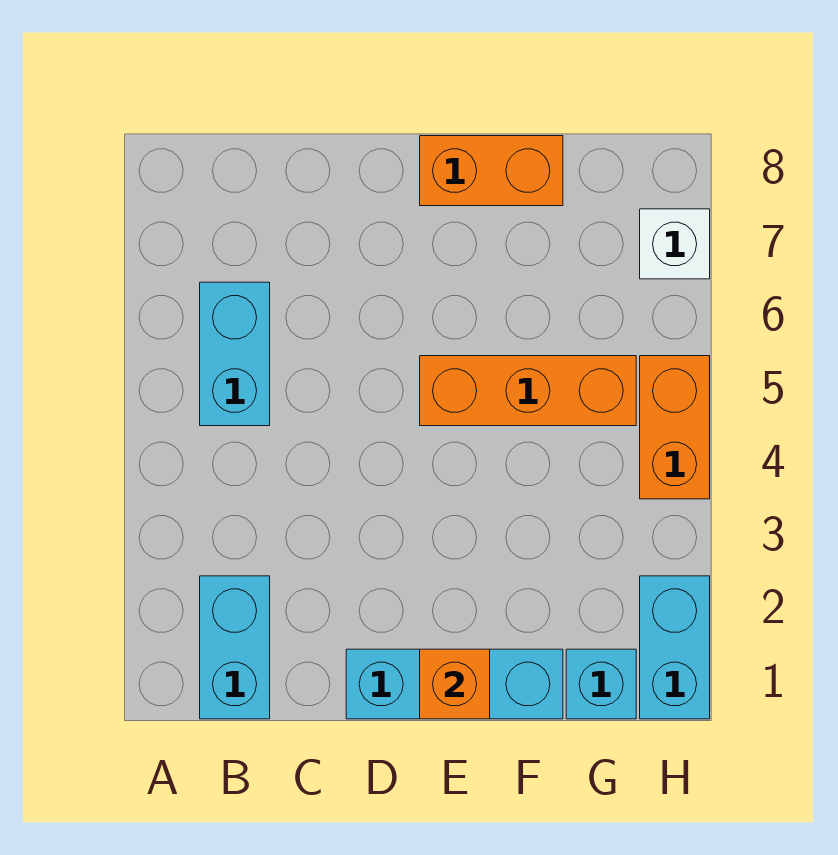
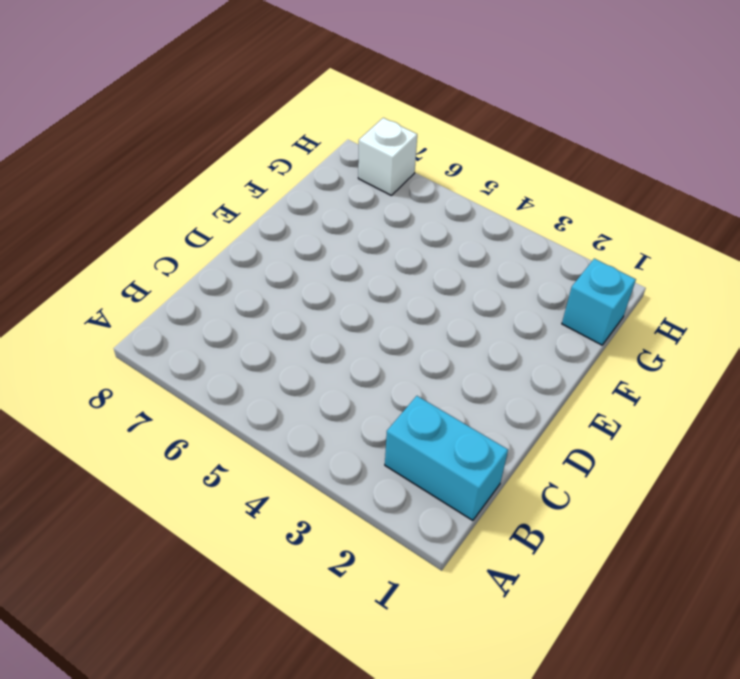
none -> cyan 1x2 brick [200,282,270,426]
none -> cyan 1x3 brick [346,649,563,719]

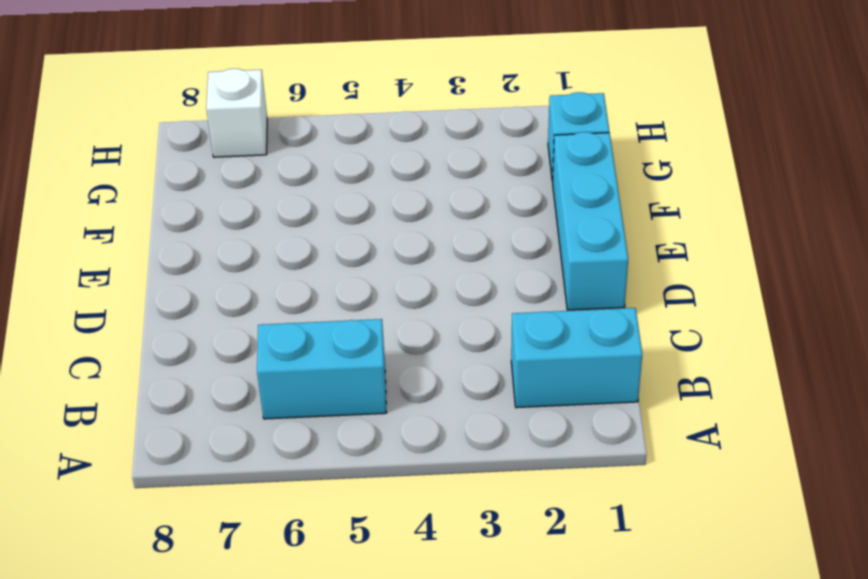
none -> orange 1x3 brick [420,356,636,426]
none -> orange 1x2 brick [420,136,563,206]

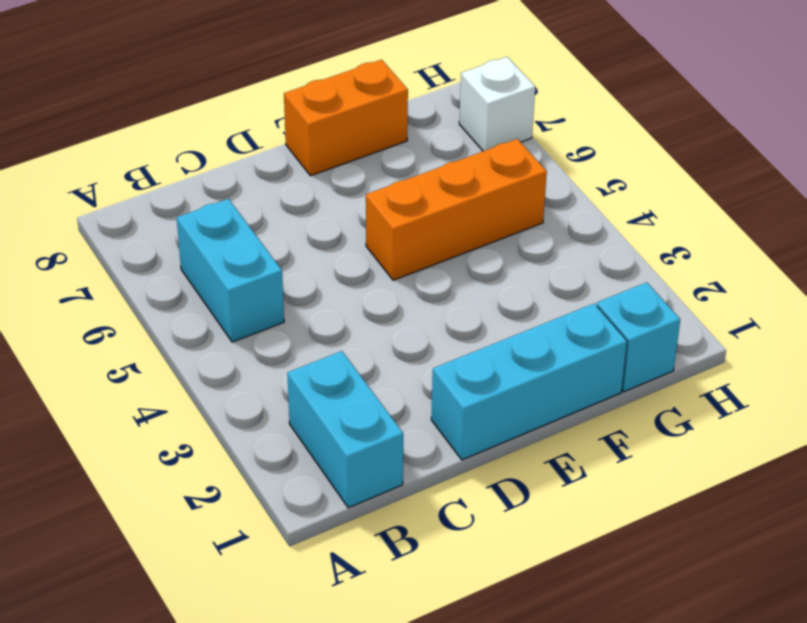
none -> cyan 1x2 brick [640,576,710,719]
none -> orange 1x2 brick [640,356,710,499]

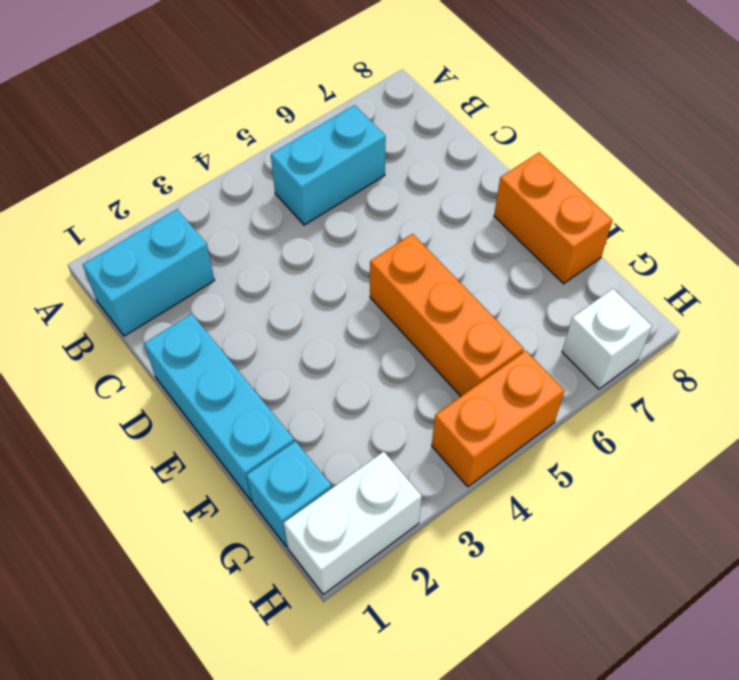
white 1x2 brick [284,451,422,595] -> cyan 1x2 brick [640,576,710,719]
none -> orange 1x1 brick [420,649,490,719]

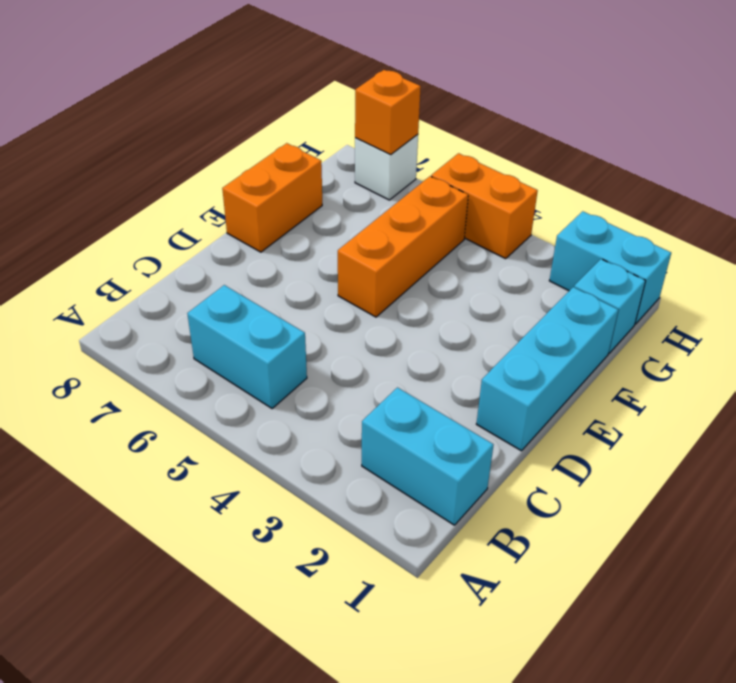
orange 1x1 brick [355,70,421,155] -> orange 1x1 brick moved to [420,649,490,719]

